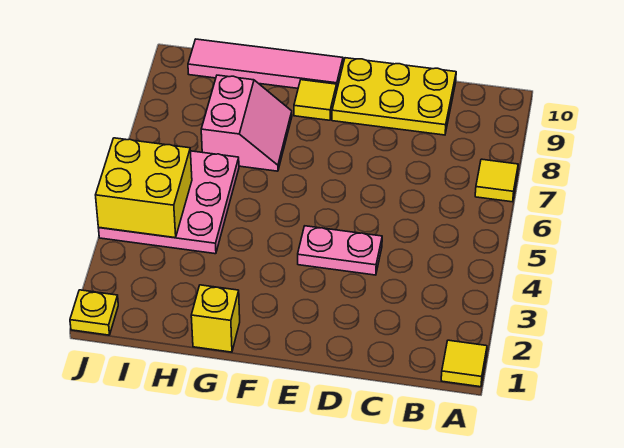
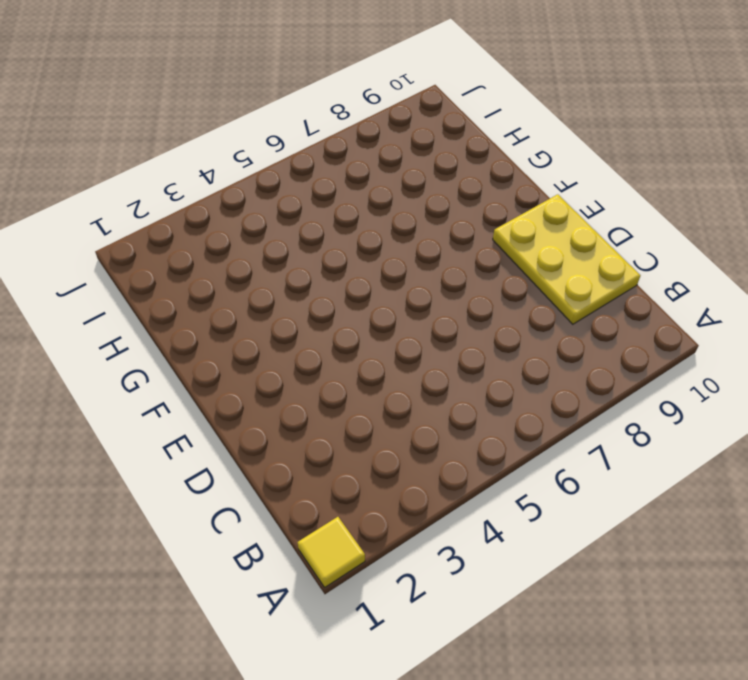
none -> yellow 1x1 tile [475,159,518,202]
none -> pink 1x2 plate [298,226,382,275]

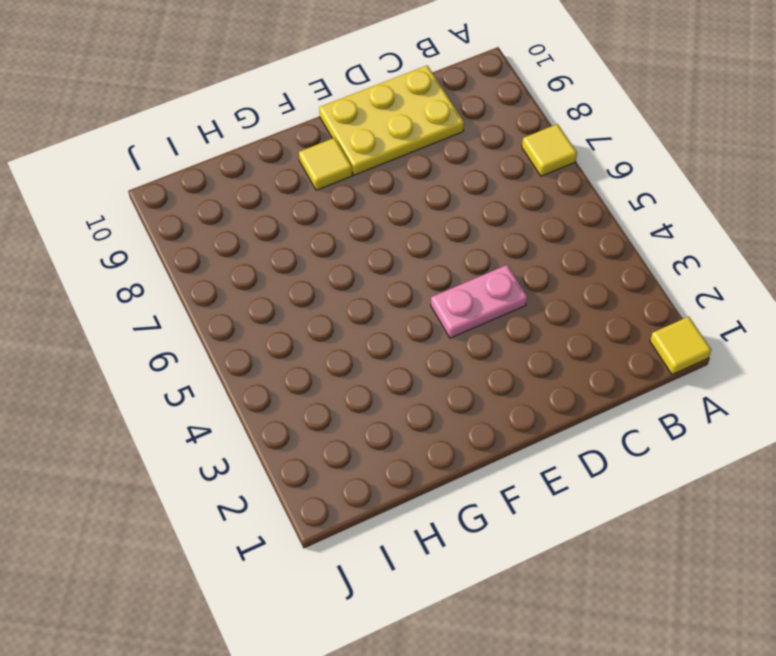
none -> pink 1x4 tile [188,39,343,92]
none -> yellow 1x1 brick [191,285,240,352]

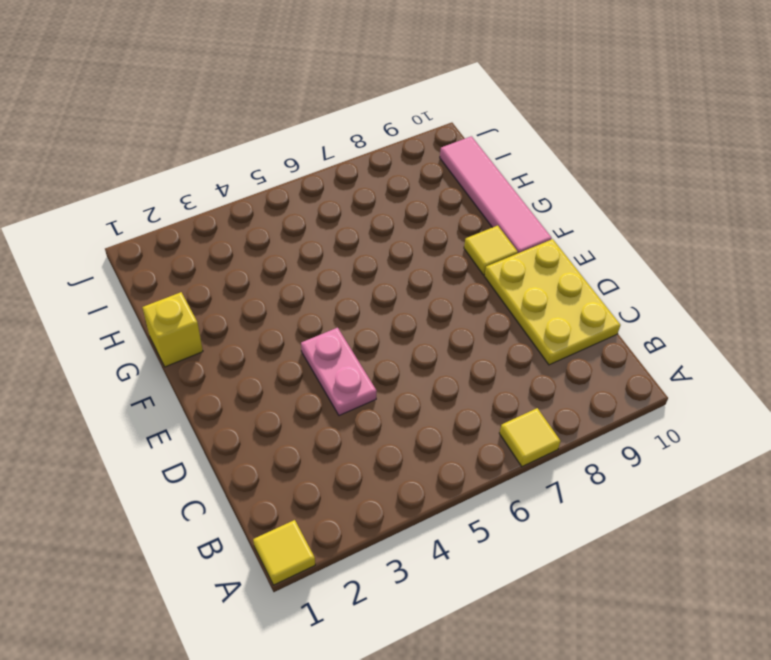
none -> pink 2x2 slope [201,75,292,171]
none -> pink 3x3 plate [99,151,239,254]

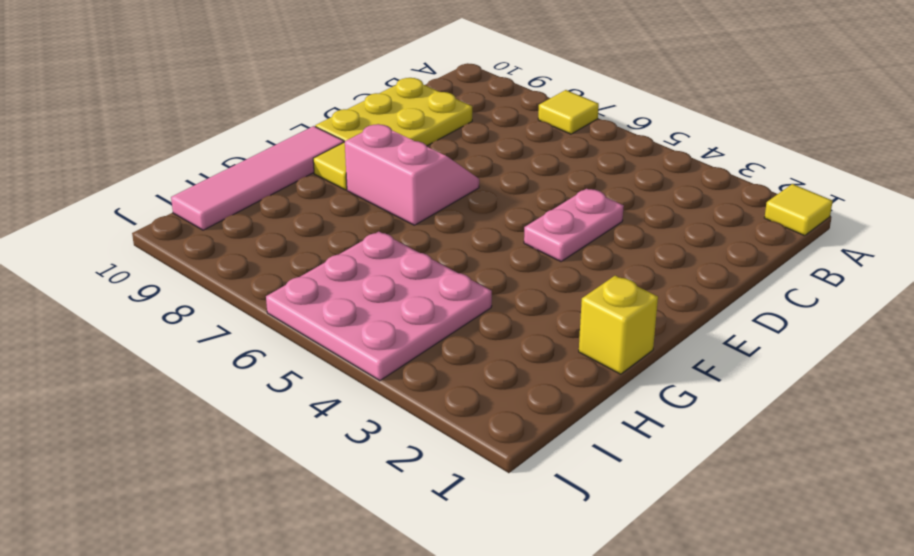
pink 2x2 slope [345,124,479,225] -> pink 2x2 slope moved to [201,75,292,171]
none -> yellow 1x1 plate [70,290,118,335]
none -> yellow 2x2 brick [96,138,192,238]

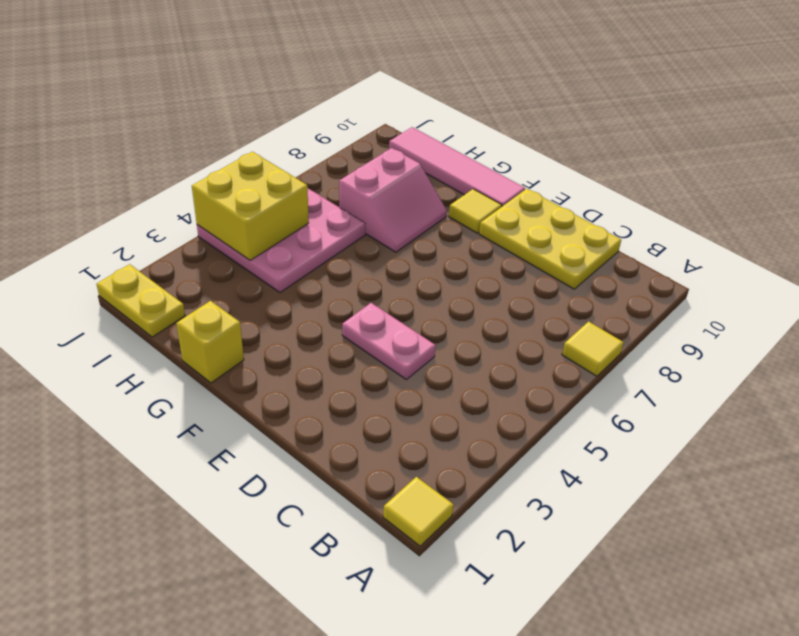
yellow 1x2 plate [97,264,185,337] -> yellow 1x1 plate [70,290,118,335]

